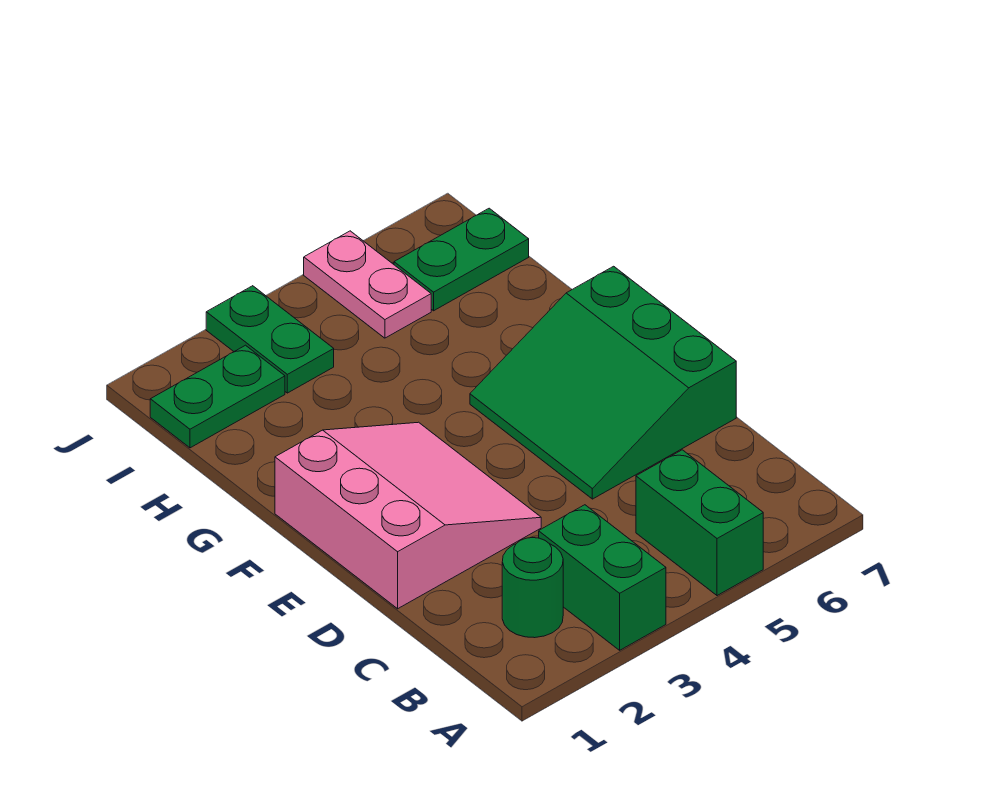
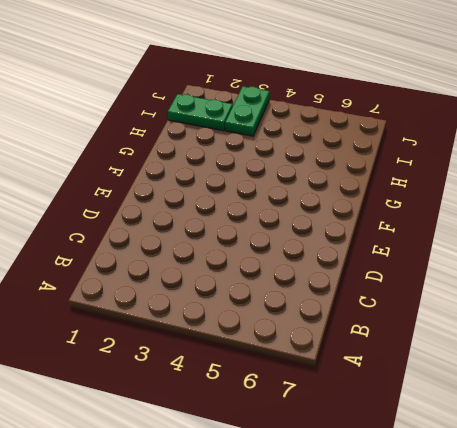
none -> green 1x2 brick [539,505,666,650]
none -> green 1x2 brick [636,450,763,596]

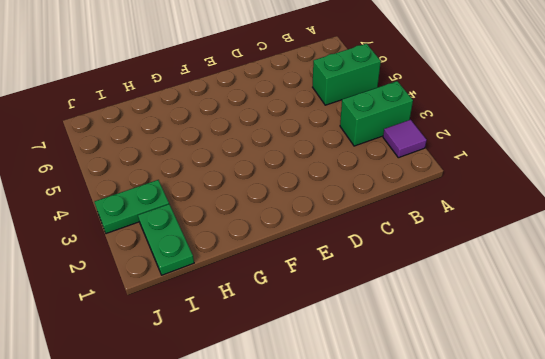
purple 1x1 tile [383,120,427,158] -> none
none -> green 1x1 round brick [502,538,563,638]
none -> pink 3x3 slope [275,422,541,609]

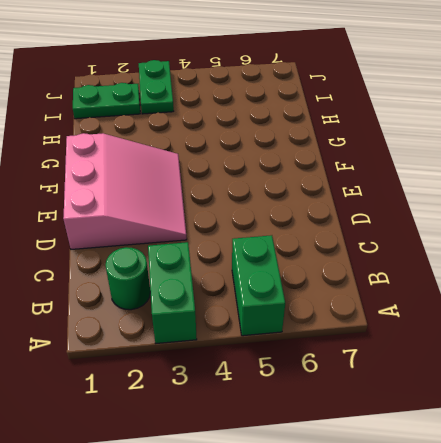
none -> green 3x3 slope [470,266,736,499]
none -> pink 1x2 plate [304,231,431,338]

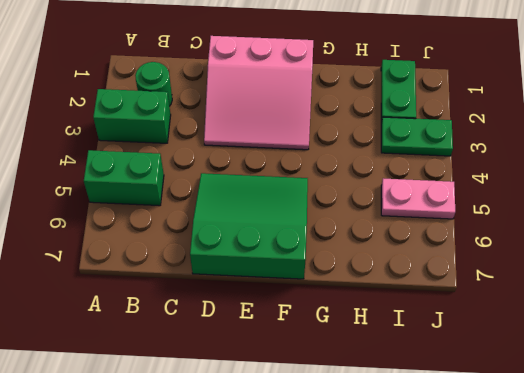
none -> green 1x2 plate [394,208,529,311]

